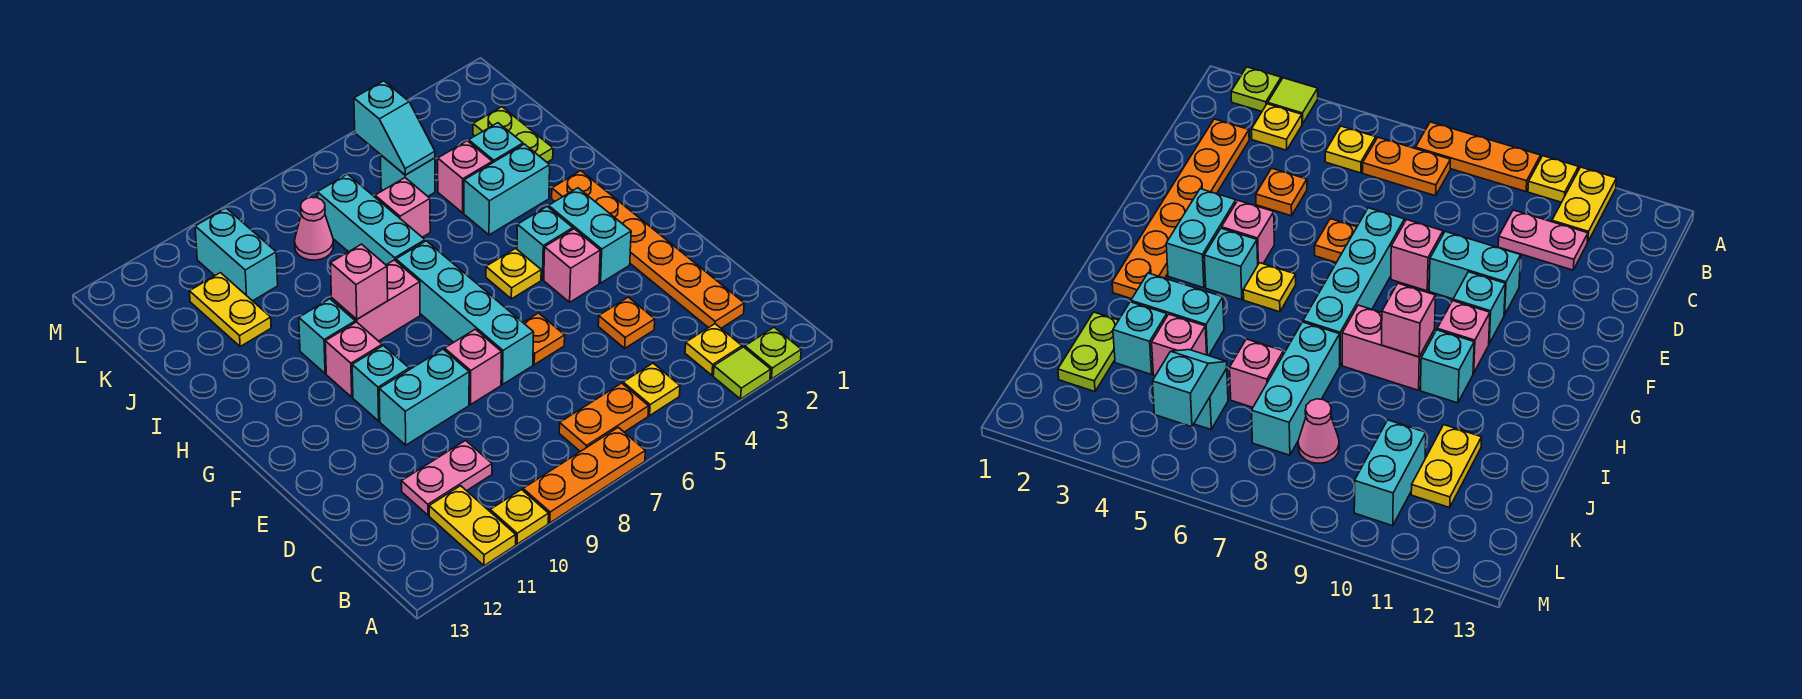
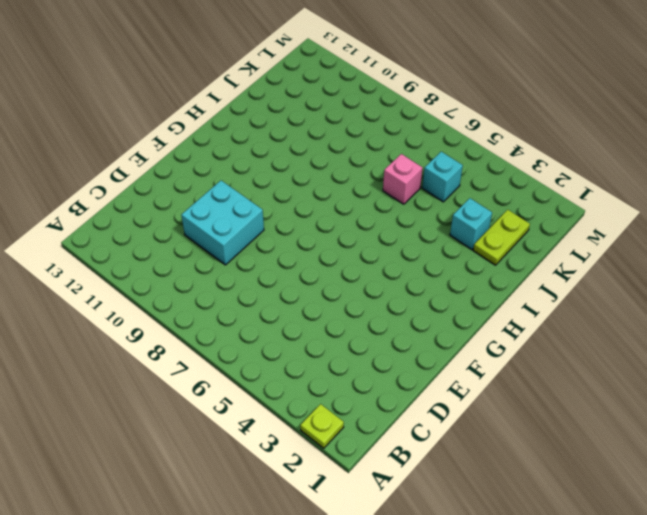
cyan 2x2 brick [181,181,264,265] -> cyan 1x2 brick [379,349,469,445]
none -> lime 1x1 tile [713,347,771,399]
none -> orange 1x3 plate [523,427,645,523]
none -> yellow 1x1 plate [490,490,549,544]
none -> yellow 1x2 plate [429,486,516,566]

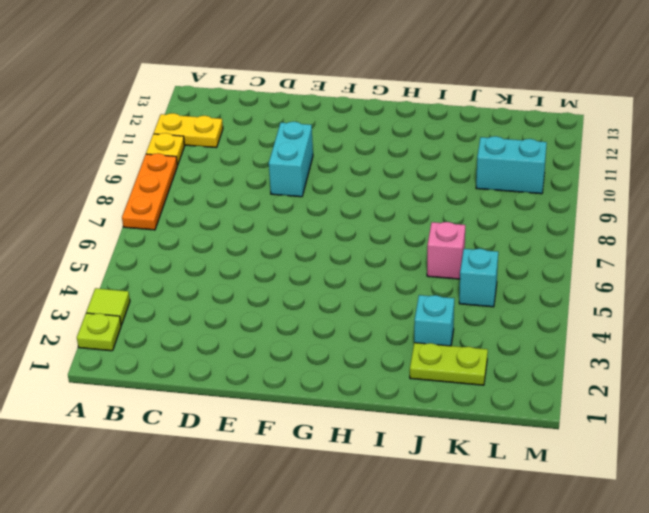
none -> yellow 1x1 plate [685,324,742,375]
none -> yellow 1x1 plate [623,363,680,415]
none -> orange 1x2 plate [559,383,649,452]
none -> orange 1x6 plate [552,171,744,328]

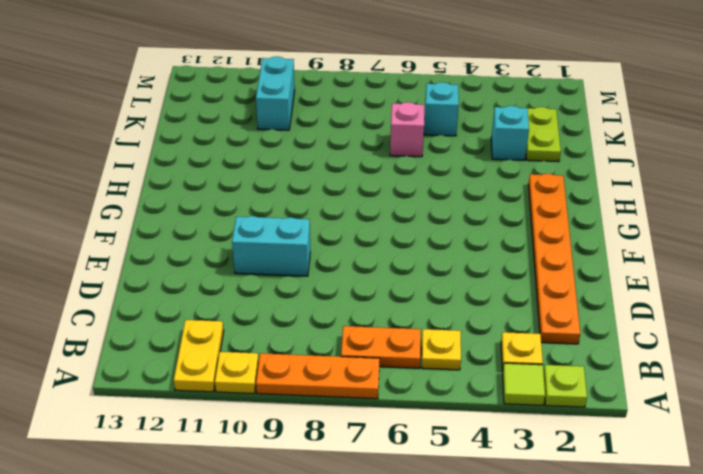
none -> pink 1x2 plate [401,440,492,515]
none -> orange 1x1 plate [598,297,655,348]
none -> orange 1x1 plate [523,313,565,365]
none -> cyan 1x4 brick [396,241,534,384]

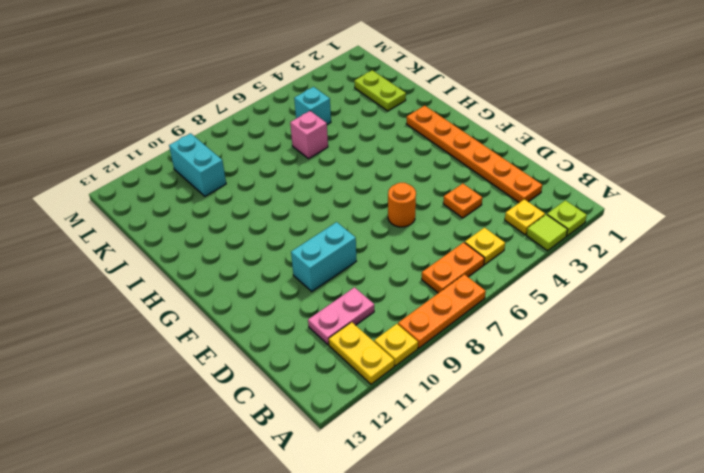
orange 1x1 round brick [388,183,416,227] -> orange 1x1 plate [523,313,565,365]
none -> cyan 1x4 brick [396,241,534,384]
none -> pink 1x1 brick [445,329,502,404]
none -> cyan 1x2 brick [549,188,631,283]
none -> pink 1x1 brick [544,229,600,302]

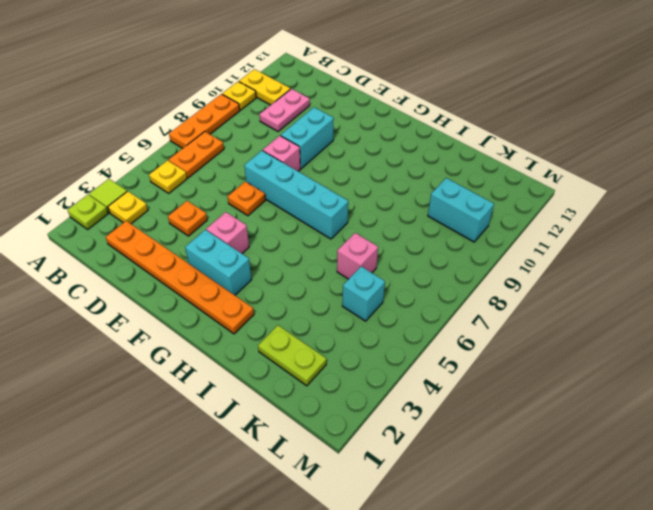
none -> cyan 1x1 brick [352,346,409,421]
none -> cyan 1x1 brick [517,207,573,280]
none -> yellow 1x1 plate [486,248,541,299]
none -> pink 1x1 brick [325,322,382,397]

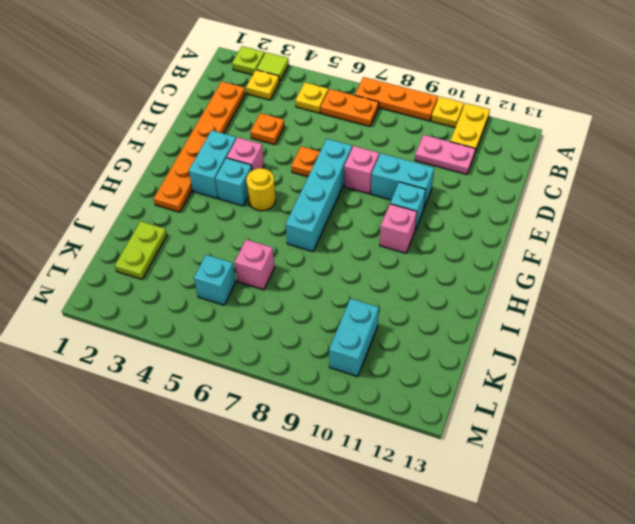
yellow 1x1 round brick [246,168,276,211] -> yellow 1x1 plate [486,248,541,299]
none -> pink 1x2 brick [332,260,420,341]
none -> cyan 1x1 brick [299,299,355,374]
none -> cyan 1x2 brick [464,144,550,235]
none -> cyan 1x3 brick [317,174,425,265]

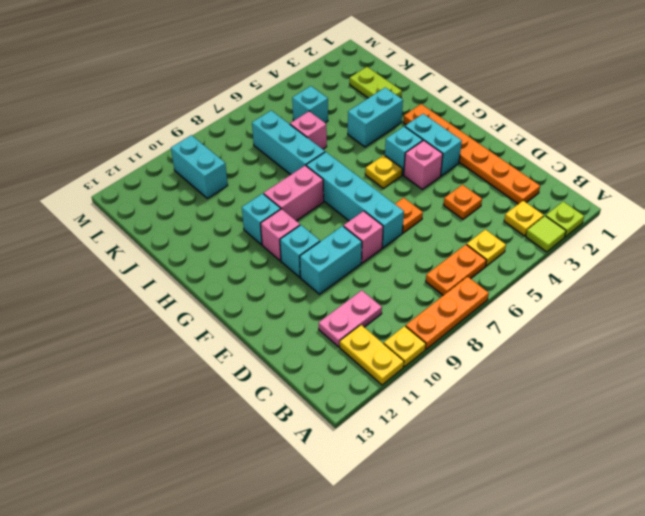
none -> cyan 1x1 brick [469,123,523,163]
none -> pink 1x1 brick [438,141,492,213]
none -> yellow 1x2 plate [189,273,271,347]
none -> pink 1x1 cone [295,197,333,260]

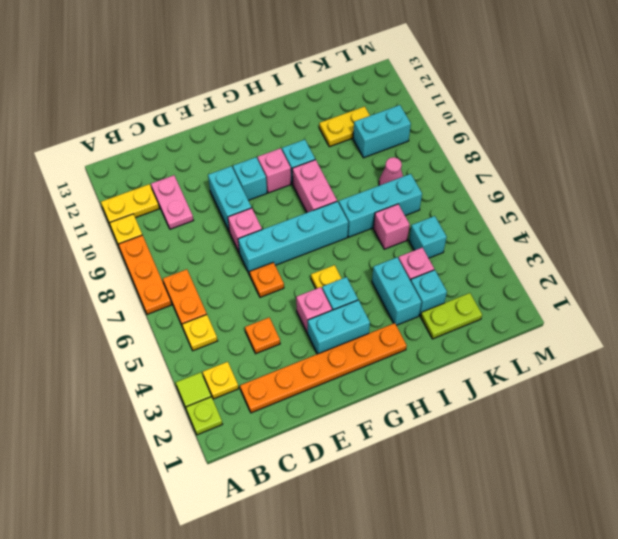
none -> pink 1x1 brick [330,244,388,319]
none -> cyan 1x2 slope [354,81,435,175]

